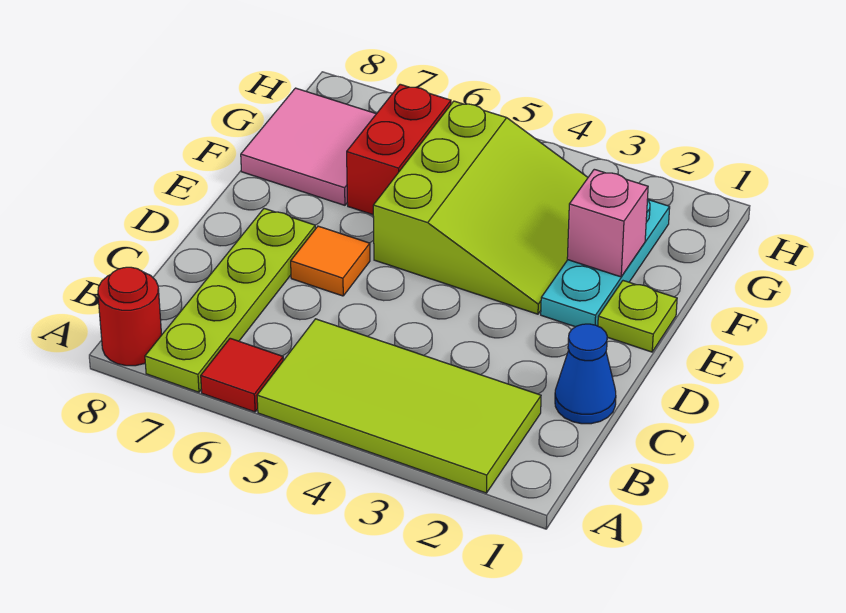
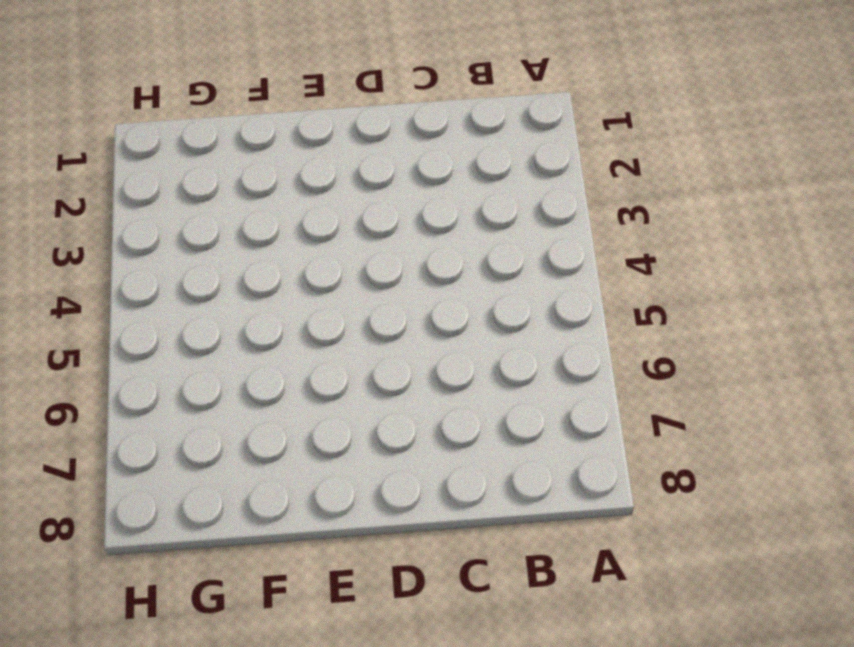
none -> lime 2x4 tile [257,319,541,493]
none -> red 1x1 tile [201,338,283,412]
none -> lime 1x4 plate [145,209,315,392]

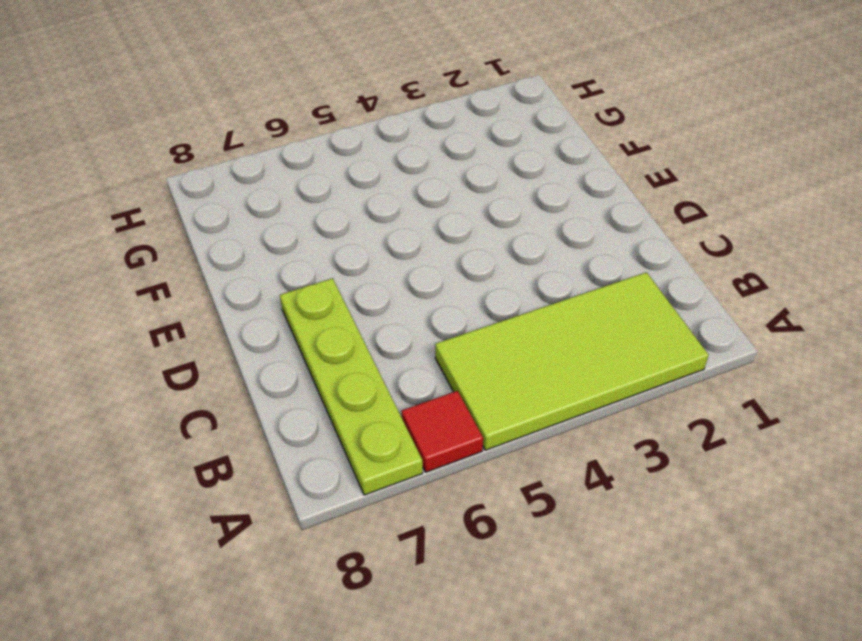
none -> red 1x1 round brick [98,267,162,366]
none -> blue 1x1 cone [555,324,616,424]
none -> orange 1x1 tile [291,226,370,296]

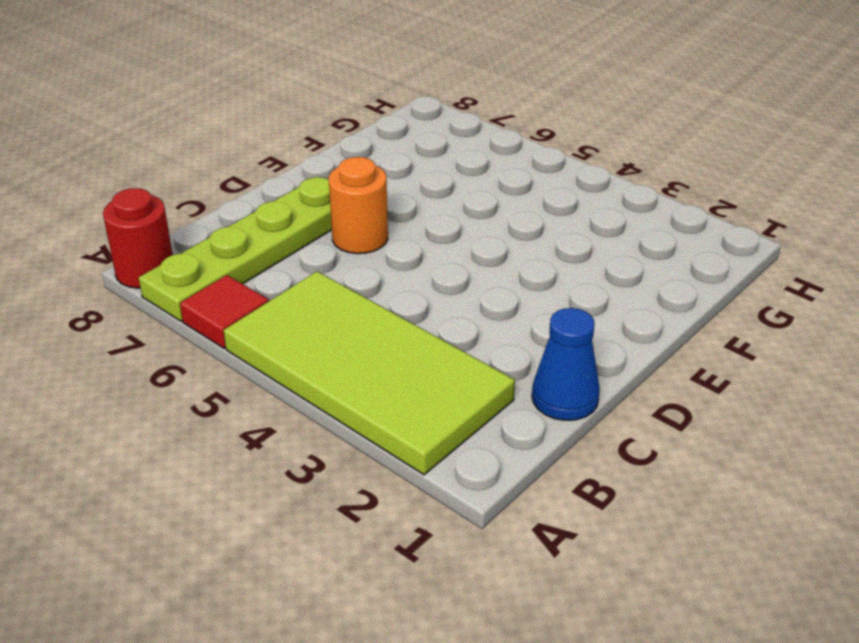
orange 1x1 round brick [329,157,388,254] -> orange 1x1 tile [291,226,370,296]
none -> lime 1x1 plate [598,281,677,352]
none -> cyan 1x3 plate [541,199,670,327]
none -> lime 3x3 slope [373,101,588,314]

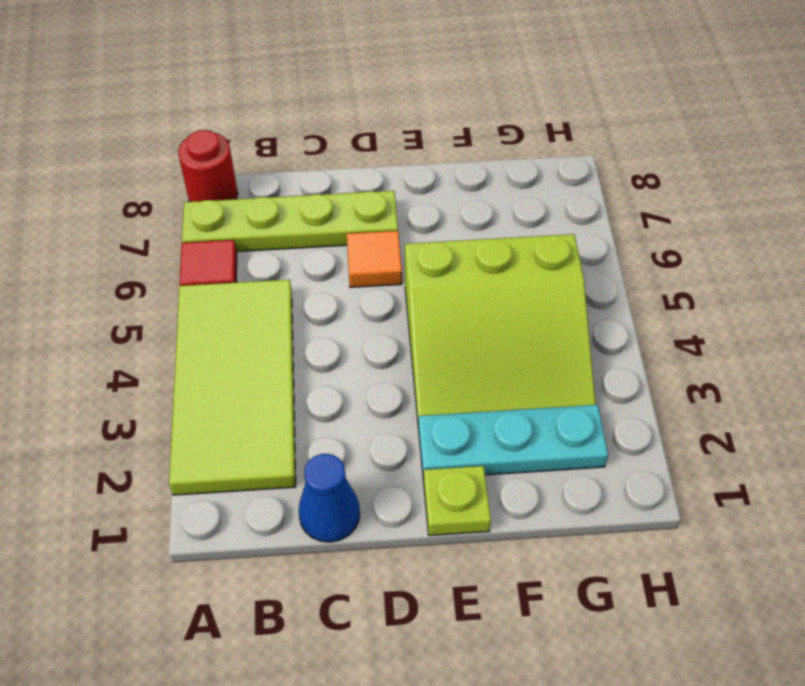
none -> red 1x2 brick [347,84,451,215]
none -> pink 2x2 tile [241,88,376,205]
none -> pink 1x1 brick [567,169,648,277]

